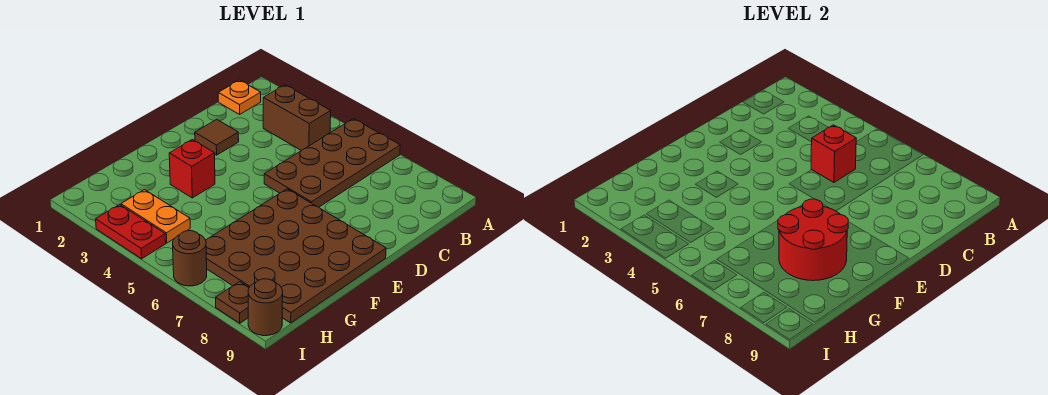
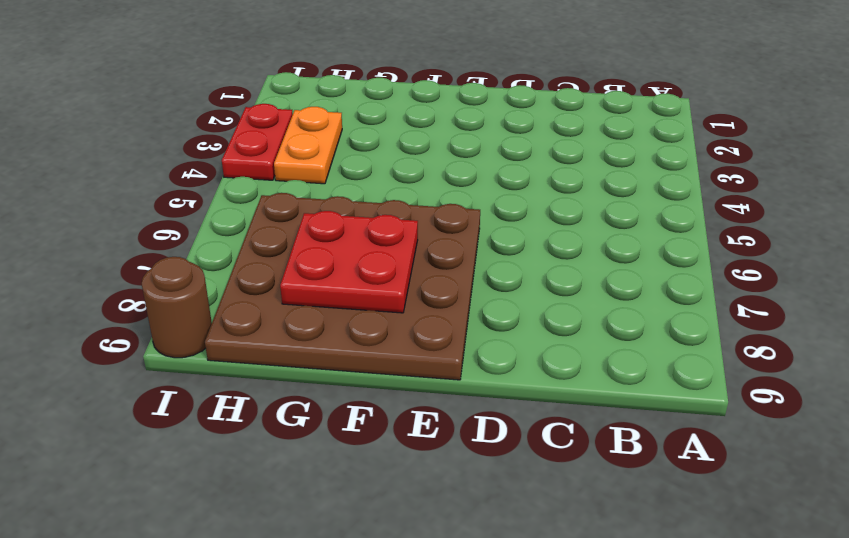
red 2x2 plate [280,211,418,313] -> red 2x2 round brick [778,199,848,281]
none -> brown 2x4 plate [264,119,400,207]
none -> orange 1x1 plate [218,80,261,114]
none -> brown 1x2 brick [263,85,331,151]

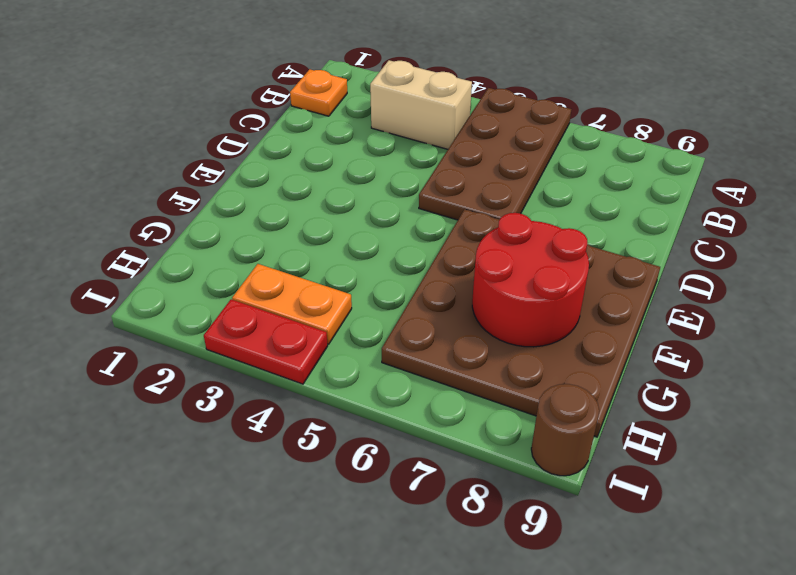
tan 1x2 brick [370,60,472,149] -> brown 1x2 brick [263,85,331,151]
none -> brown 1x1 tile [195,119,239,155]
none -> red 1x1 brick [169,139,215,198]
none -> brown 1x1 round brick [173,231,207,286]

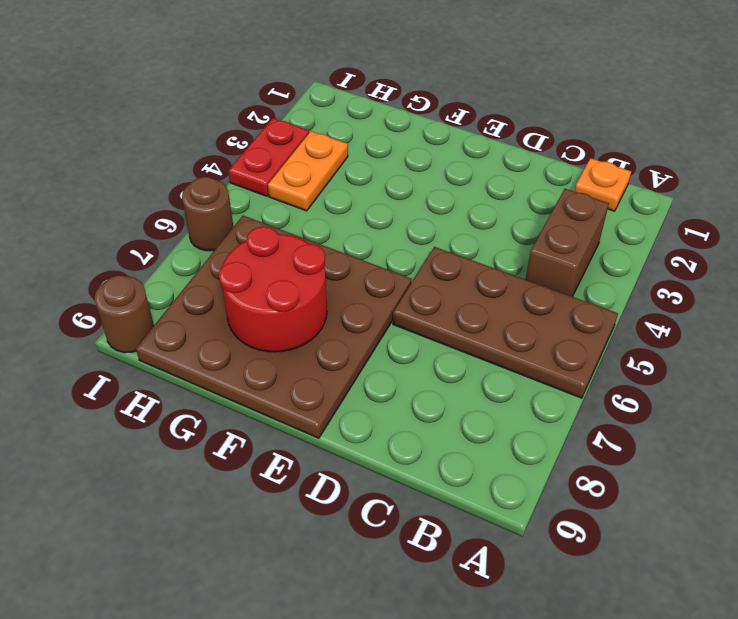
none -> brown 1x1 tile [195,119,239,155]
none -> red 1x1 brick [169,139,215,198]
none -> brown 1x1 plate [216,282,249,323]

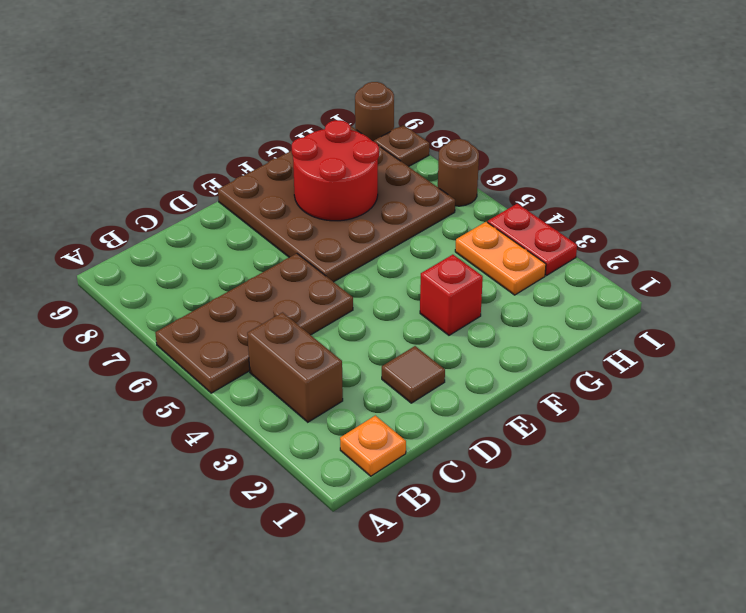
none -> red 1x1 brick [811,125,856,182]

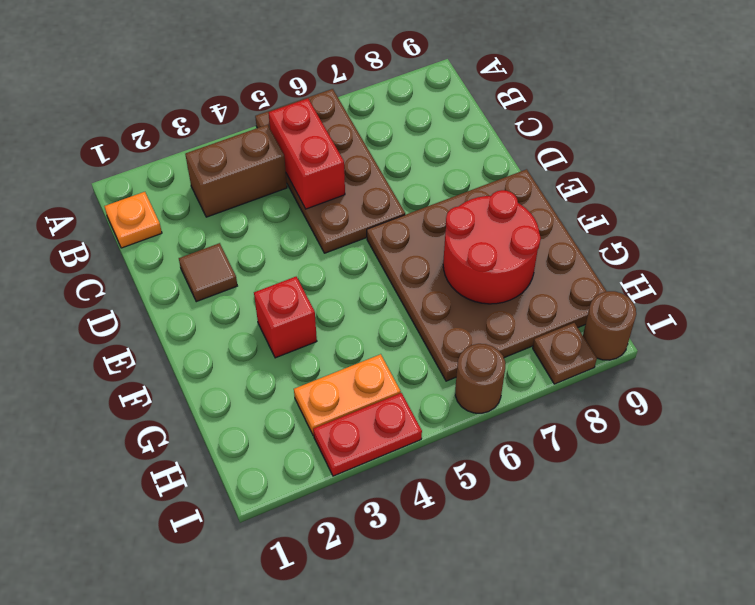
red 1x2 brick [268,99,345,209] -> red 1x1 brick [811,125,856,182]

